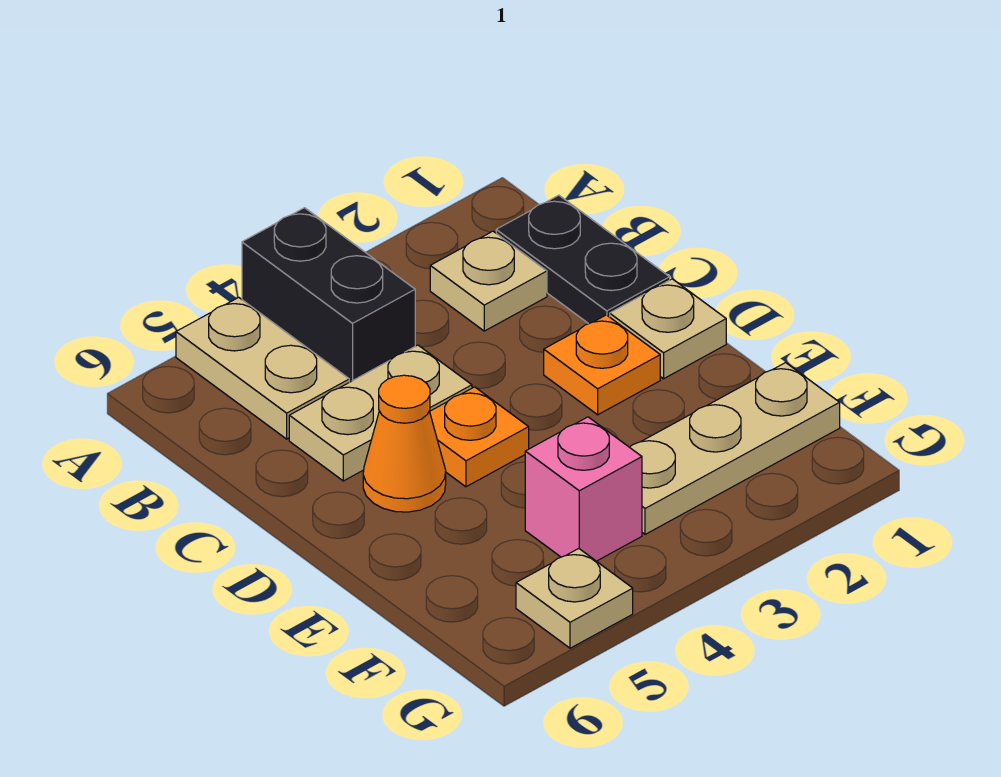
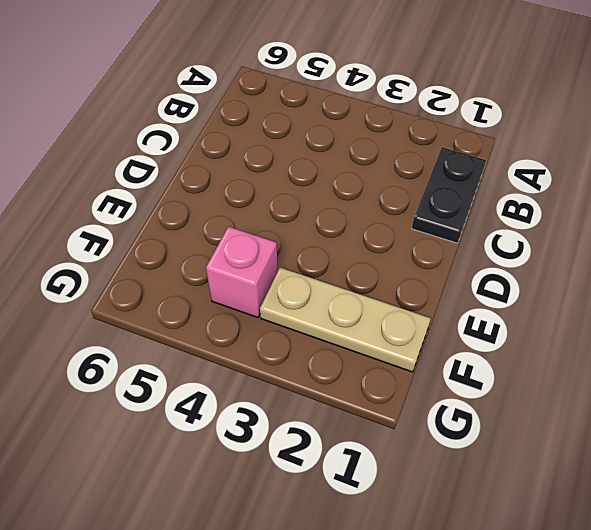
none -> black 1x2 brick [242,208,415,382]
none -> tan 1x2 plate [176,297,349,439]
none -> tan 1x1 plate [430,231,547,331]

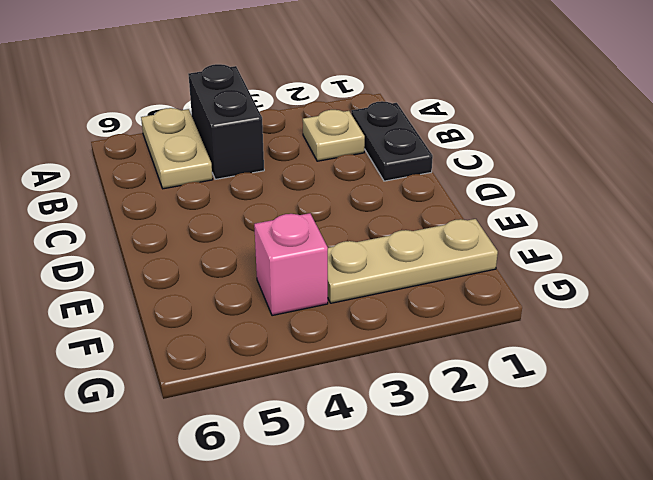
none -> tan 1x2 plate [289,345,472,481]
none -> tan 1x1 plate [610,279,726,379]
none -> orange 1x1 plate [544,315,660,415]

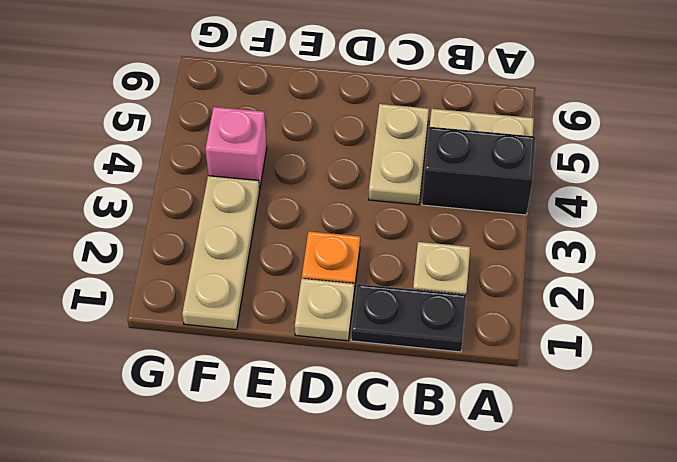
none -> orange 1x1 plate [430,387,529,487]
none -> orange 1x1 cone [363,375,446,512]
none -> tan 1x1 plate [516,549,633,648]

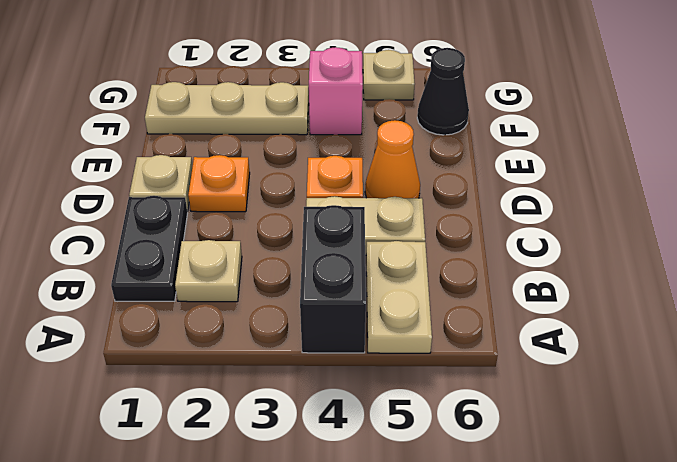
black 1x1 cone [417,48,469,135] -> none

